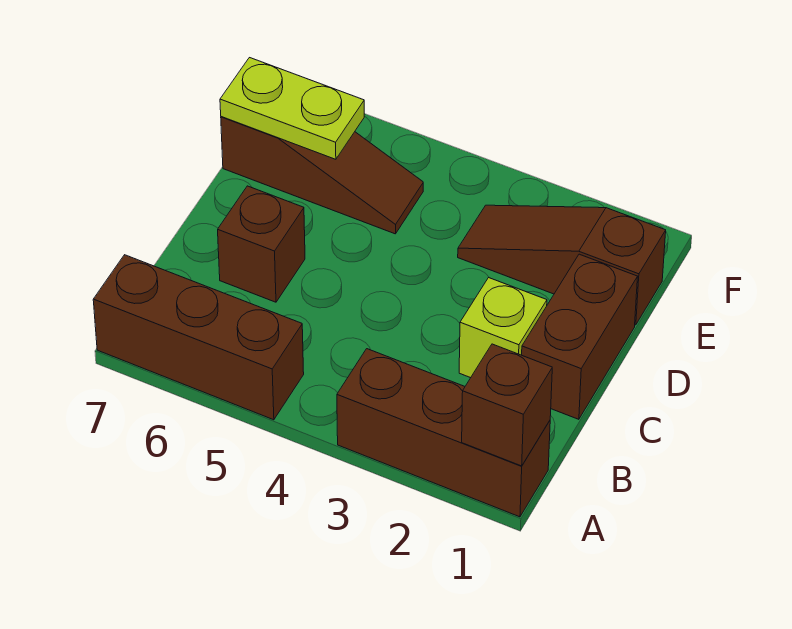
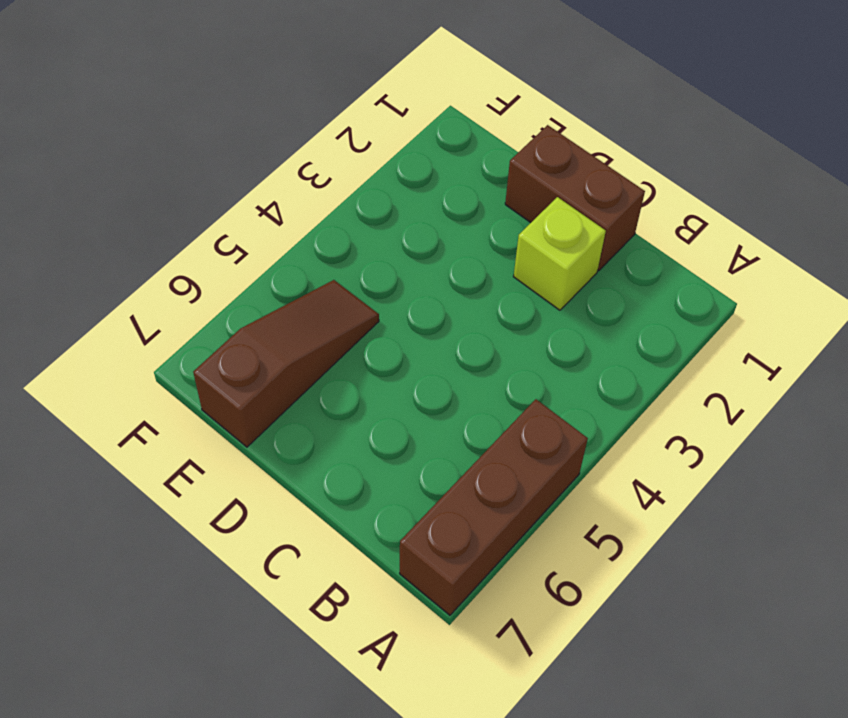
none -> brown 1x3 brick [337,349,550,517]
none -> brown 1x1 brick [218,186,305,302]

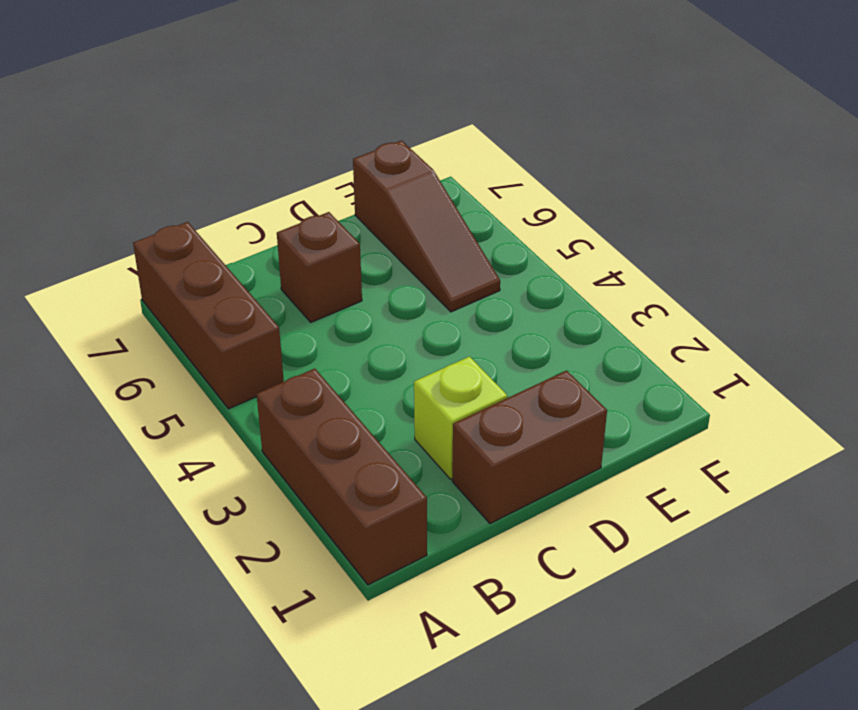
none -> brown 1x3 slope [458,205,666,325]
none -> brown 1x1 brick [462,344,552,466]

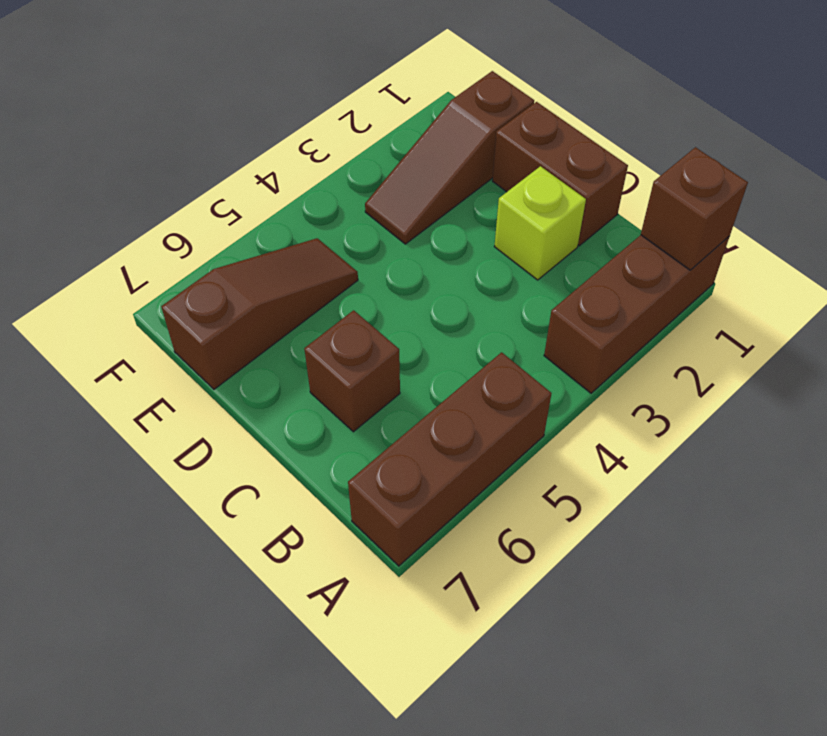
none -> lime 1x2 plate [220,58,364,159]

